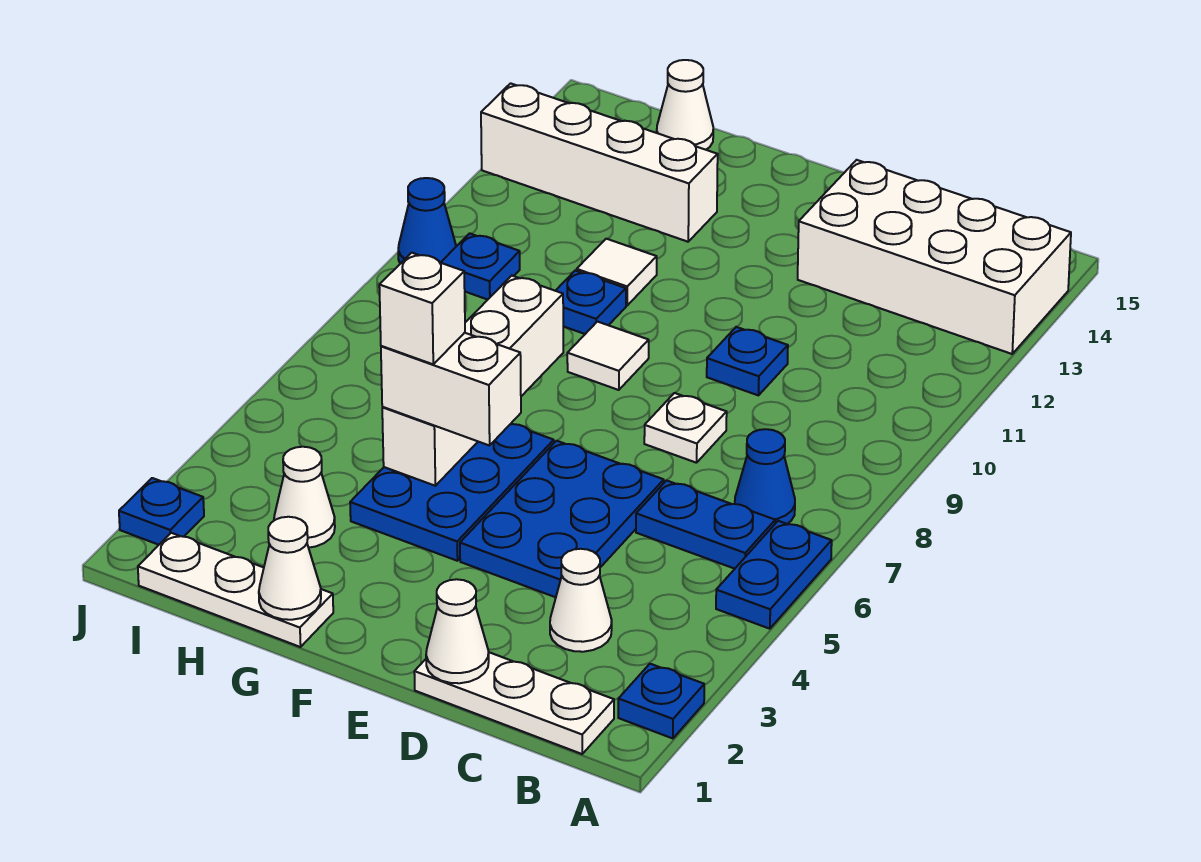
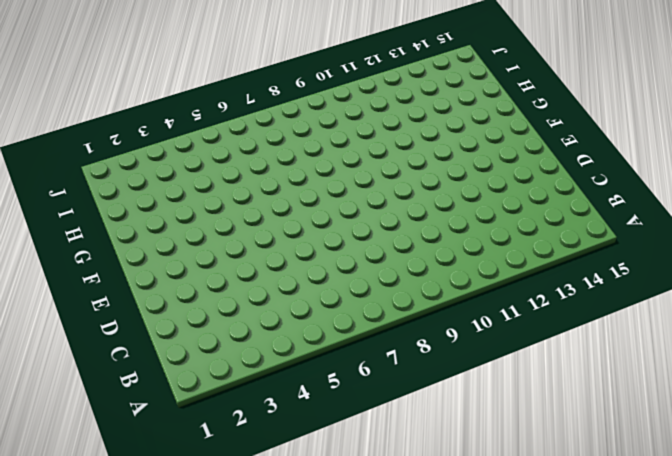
none -> blue 1x1 plate [618,664,704,738]
none -> blue 1x2 plate [716,521,832,629]
none -> white 2x4 brick [798,160,1071,354]

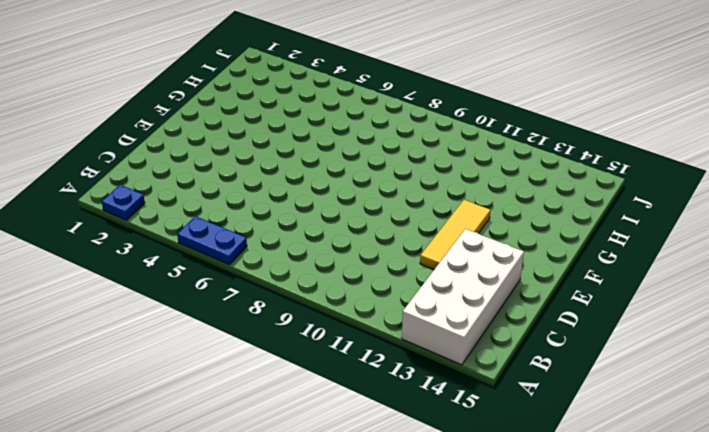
yellow 1x3 tile [420,200,491,269] -> none
none -> white 1x3 plate [414,652,614,754]
none -> blue 1x2 plate [636,480,775,569]
none -> blue 1x1 cone [735,429,795,524]

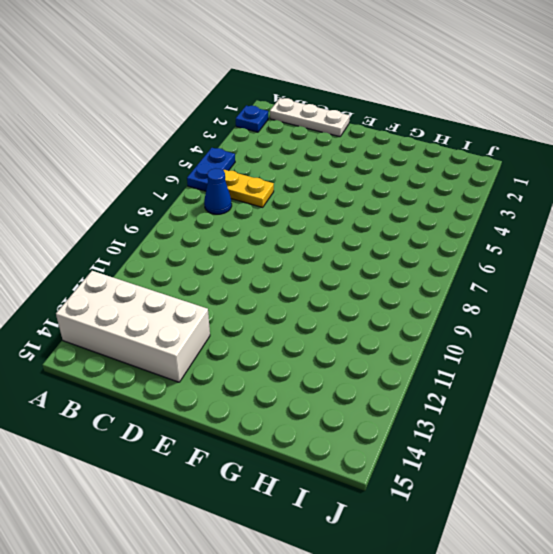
yellow 1x2 plate [223,170,274,207] -> blue 1x2 plate [636,480,775,569]
none -> white 1x1 cone [550,549,612,652]
none -> blue 2x3 plate [460,441,664,597]
none -> white 1x1 plate [644,393,727,463]

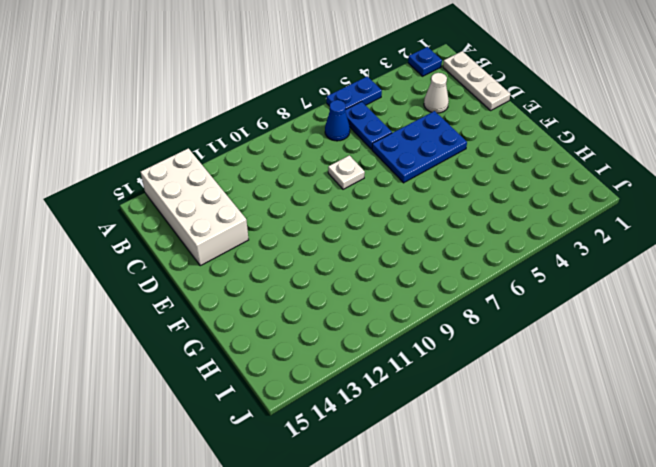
none -> blue 1x1 plate [707,327,788,395]
none -> blue 2x3 plate [350,424,554,561]
none -> white 1x1 tile [567,322,649,390]

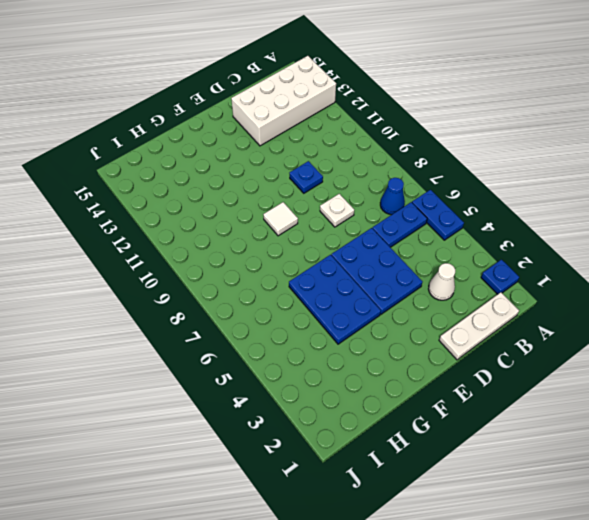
none -> white 1x3 plate [138,533,333,647]
none -> blue 1x1 plate [556,270,626,334]
none -> white 1x1 tile [577,239,657,305]

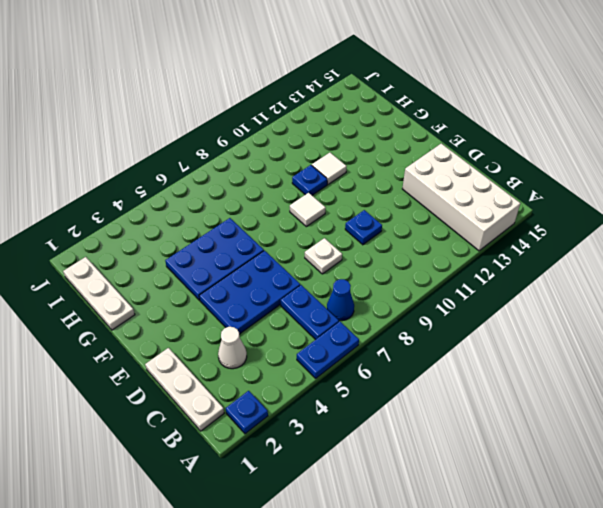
none -> white 1x4 brick [481,83,718,242]
none -> white 1x1 cone [274,447,335,548]
none -> white 1x1 cone [657,60,713,150]

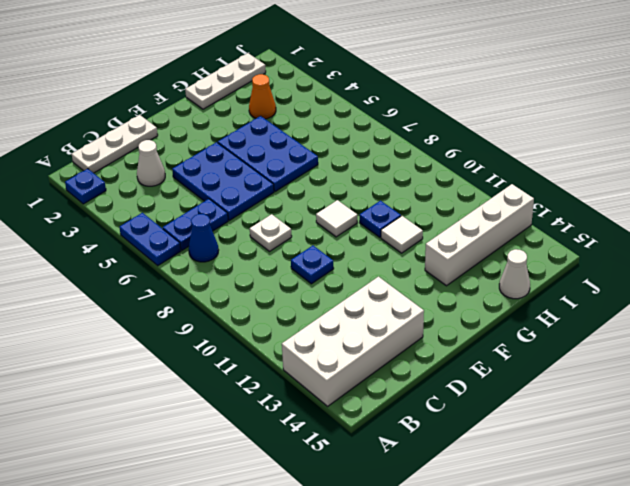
orange 1x1 cone [249,74,276,119] -> white 1x1 cone [274,447,335,548]
none -> blue 1x1 plate [441,233,520,300]
none -> blue 1x1 plate [119,478,204,545]
none -> blue 1x1 cone [398,178,456,264]

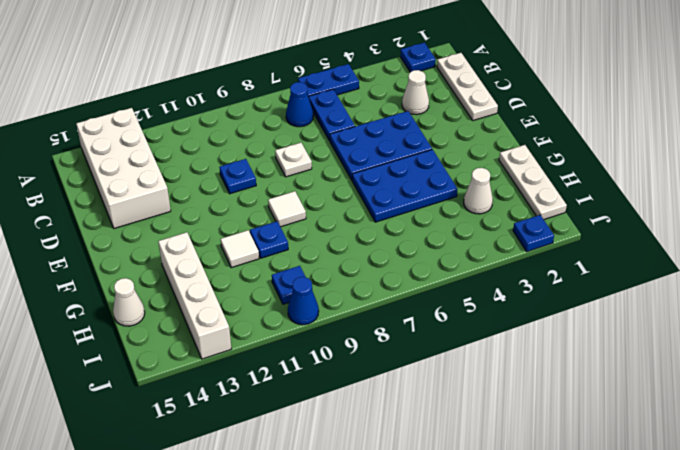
none -> white 1x1 cone [426,579,489,683]
none -> white 1x1 cone [259,517,321,620]
none -> white 1x4 brick [382,276,563,486]

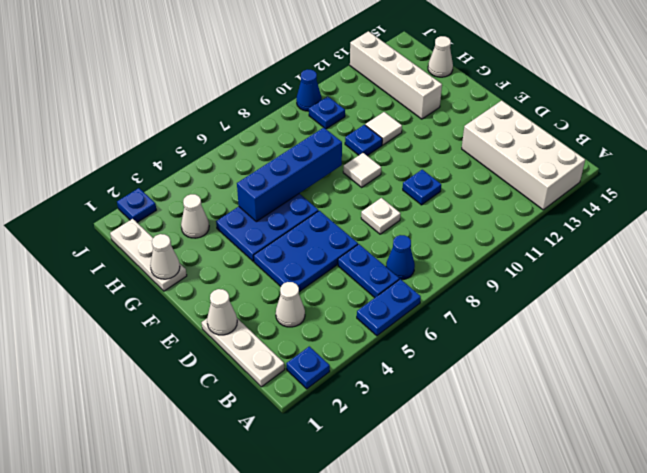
blue 1x4 brick [237,128,342,222] -> white 1x4 brick [382,276,563,486]
none -> white 1x2 brick [381,333,521,446]
none -> white 1x1 brick [379,253,465,364]

